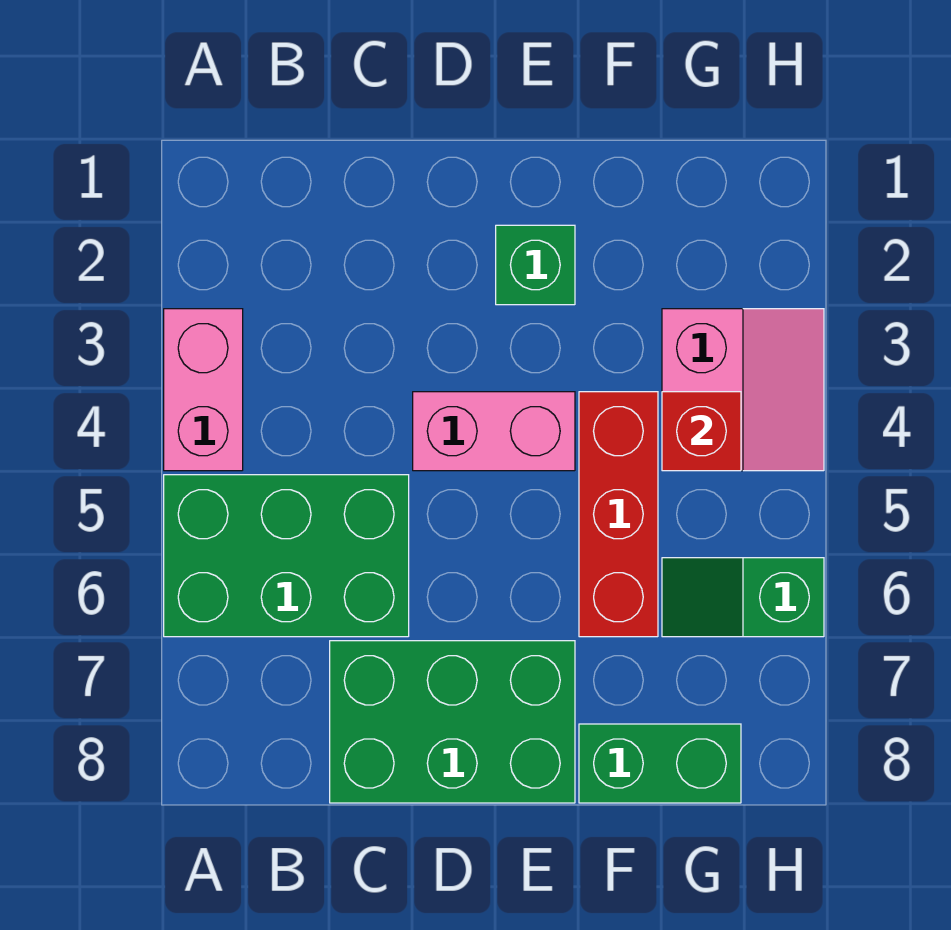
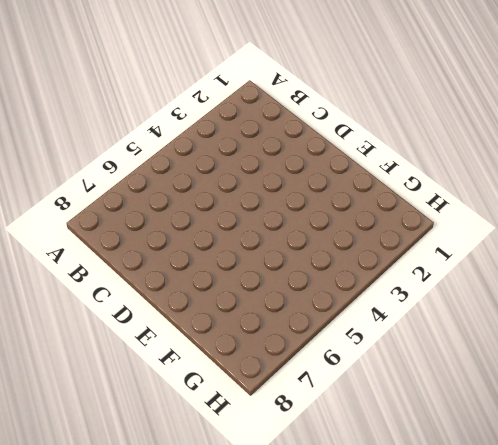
none -> pink 1x2 brick [164,309,243,471]
none -> green 2x3 brick [164,475,409,637]

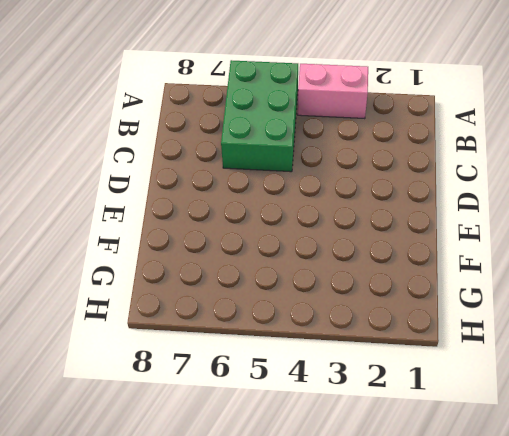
none -> green 2x3 brick [330,641,575,803]
none -> pink 1x2 brick [413,392,575,471]

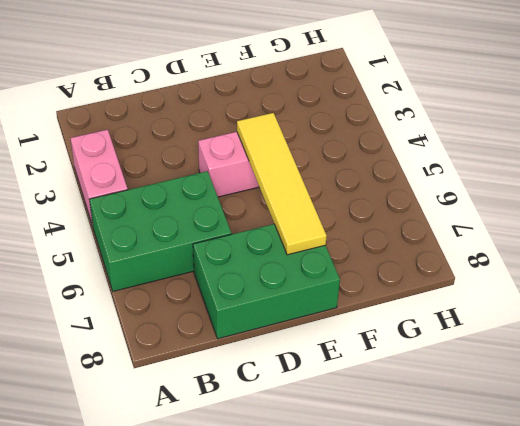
yellow 1x4 tile [237,113,327,255] -> none
none -> green 1x1 brick [496,225,575,305]
none -> red 1x3 brick [579,392,658,637]

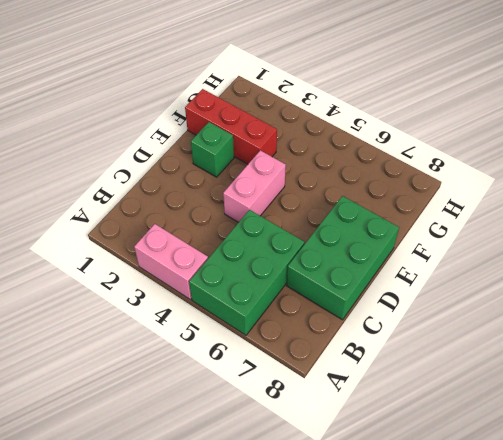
red 1x3 brick [185,89,277,164] -> red 1x3 brick moved to [579,392,658,637]
none -> green 1x2 brick [579,724,741,803]
none -> pink 2x2 slope [662,309,824,471]

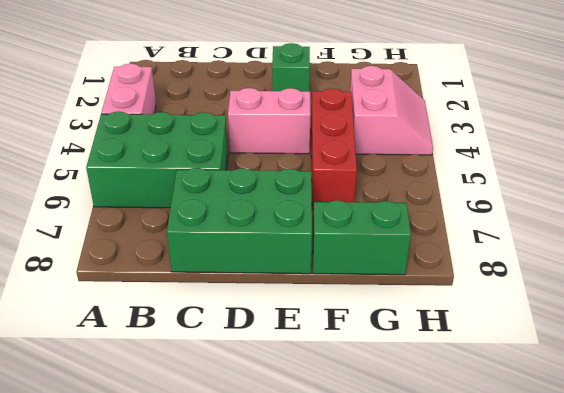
none -> green 1x2 slope [662,558,824,637]
none -> red 1x1 brick [662,392,741,471]

